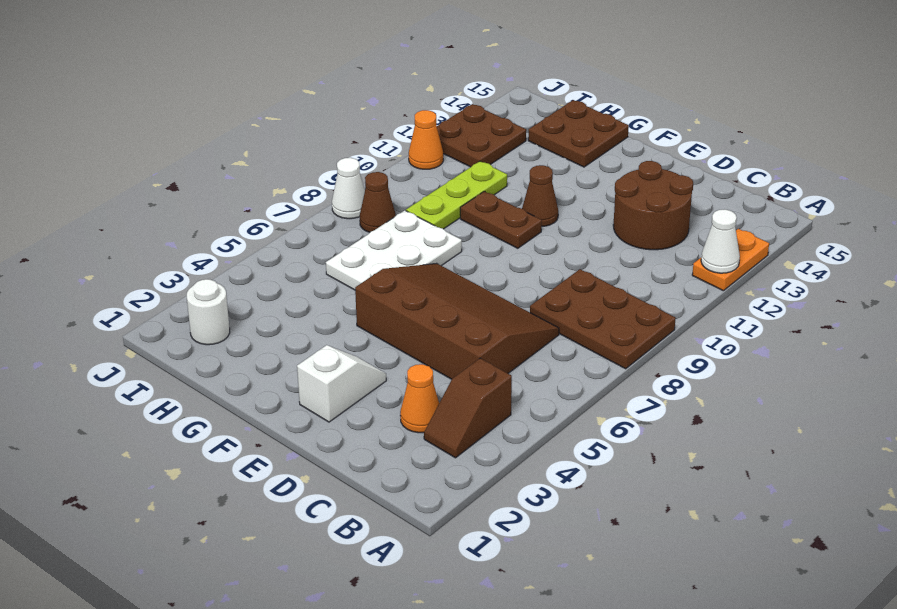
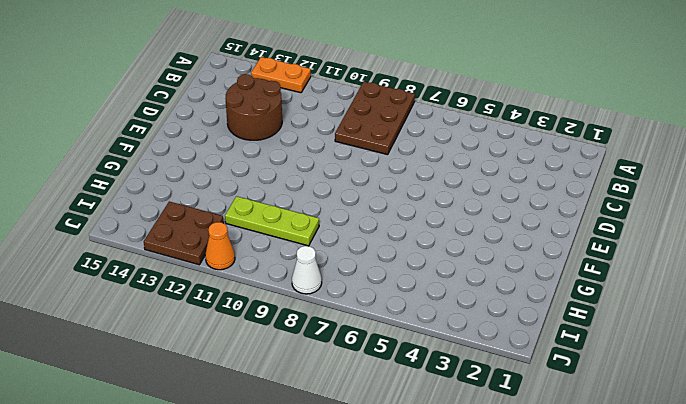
none -> brown 1x2 slope [424,358,512,458]
none -> orange 1x1 cone [400,364,439,433]
none -> brown 3x4 slope [355,263,559,379]

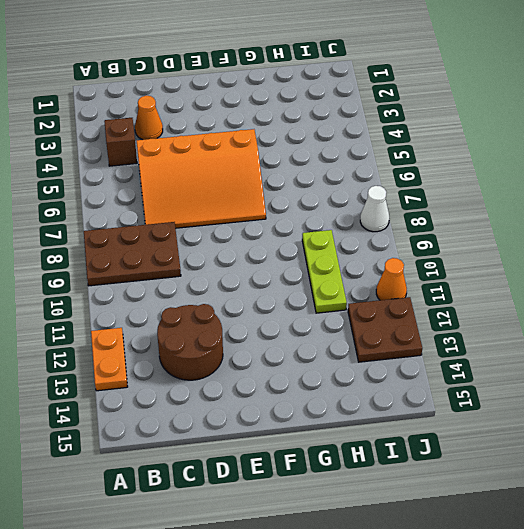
orange 3x4 slope [137,129,266,228] -> brown 3x4 slope [355,263,559,379]
none -> white 1x2 slope [297,345,386,422]
none -> brown 1x2 plate [460,191,542,248]
none -> brown 1x1 cone [522,165,558,226]

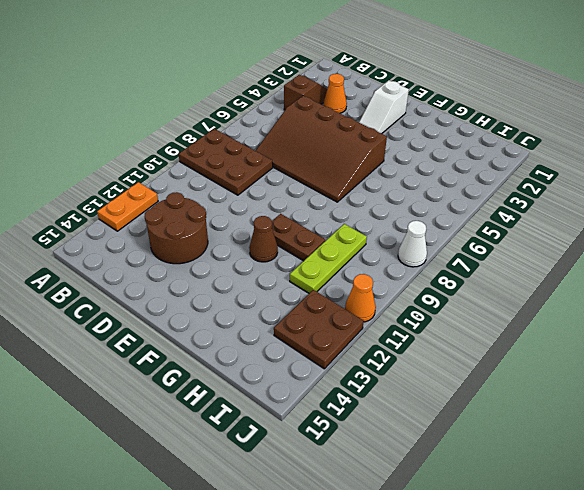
none -> white 2x3 plate [326,210,462,290]
none -> brown 2x2 plate [528,100,629,167]
none -> white 1x1 round brick [187,279,230,345]

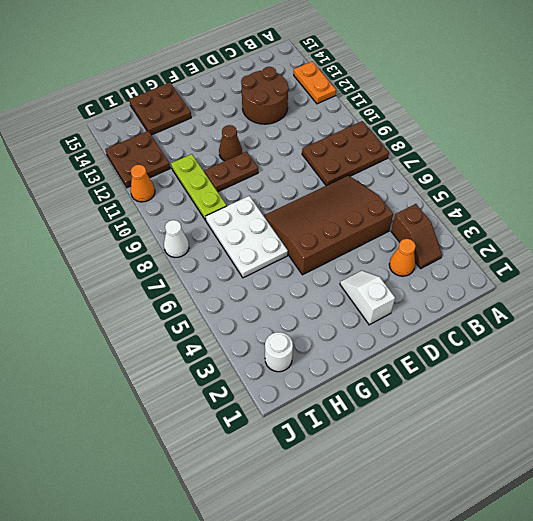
none -> brown 1x1 cone [360,172,396,232]
none -> white 1x1 cone [701,209,740,273]

